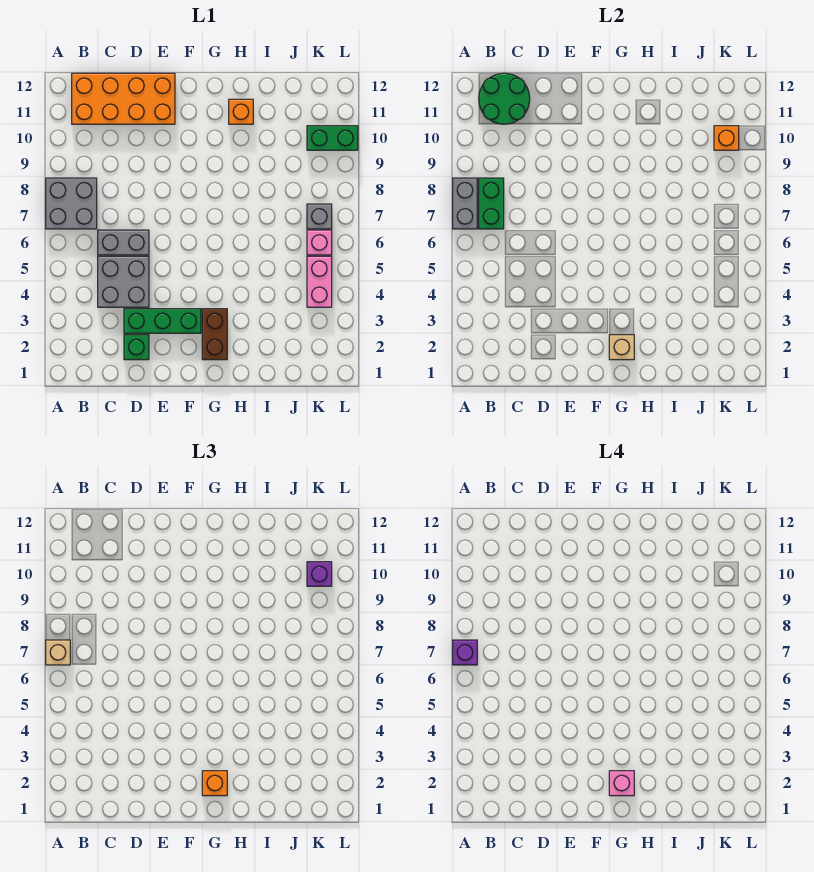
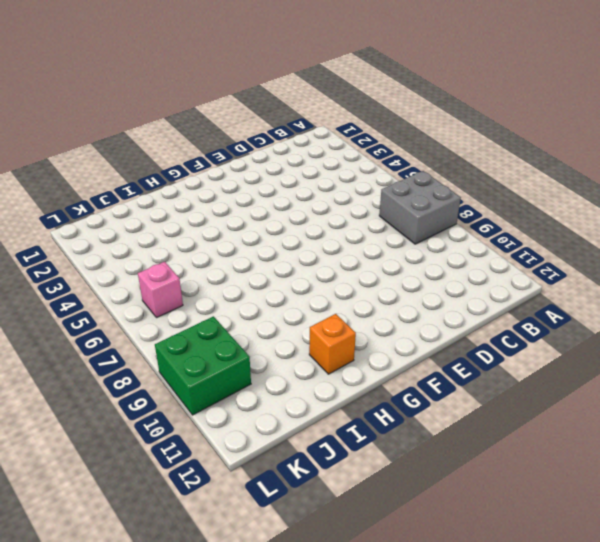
green 2x2 brick [155,316,251,415] -> green 1x2 brick [307,126,358,150]
none -> orange 2x4 brick [72,73,175,124]
none -> grey 2x2 brick [98,256,149,307]
none -> grey 1x2 brick [98,230,149,255]

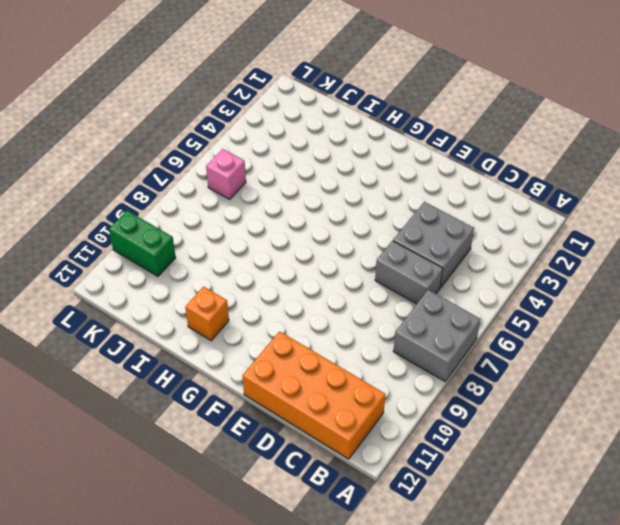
none -> green 1x1 brick [124,335,149,360]
none -> green 1x3 brick [124,309,201,333]
none -> brown 1x2 brick [202,309,227,360]

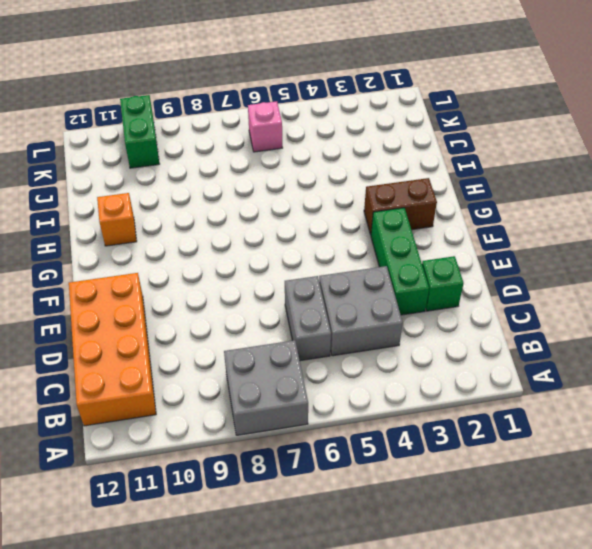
none -> pink 1x2 brick [307,256,332,307]
none -> grey 1x1 brick [307,204,332,229]
none -> grey 1x2 brick [453,178,477,229]

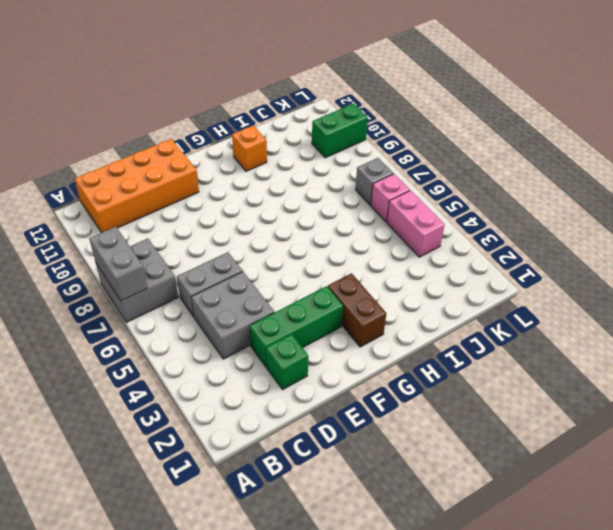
none -> green 1x2 brick [479,178,504,229]
none -> green 2x2 round brick [479,73,530,124]
none -> tan 1x1 brick [609,335,634,360]

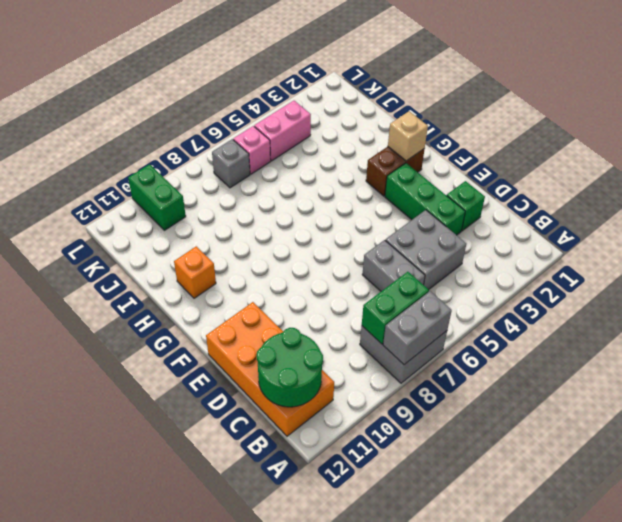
none -> orange 1x1 brick [714,126,739,150]
none -> tan 1x1 brick [46,640,70,665]
none -> orange 1x1 brick [202,771,227,796]

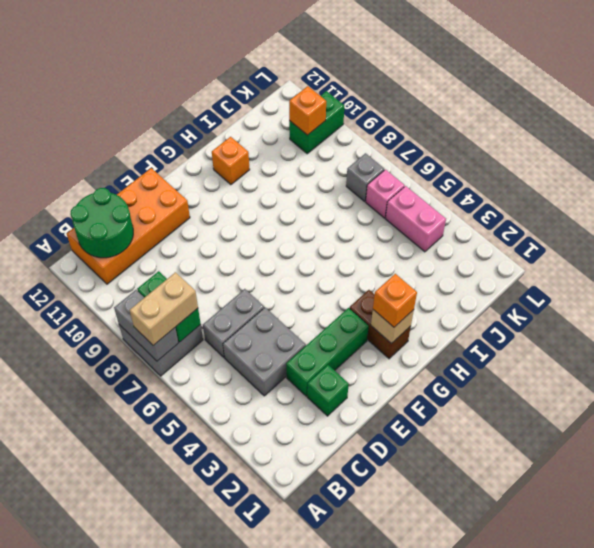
tan 1x2 brick [130,272,198,345] -> tan 1x1 brick [46,640,70,665]
none -> purple 1x1 brick [307,562,332,586]
none -> purple 1x1 brick [453,640,477,665]
none -> pink 1x1 brick [609,771,634,796]

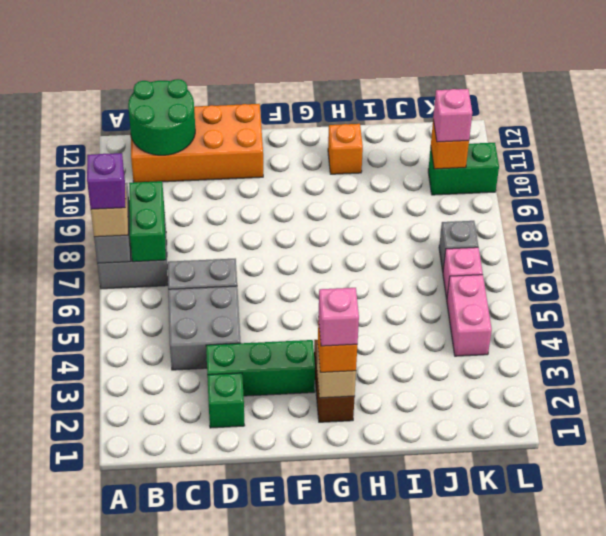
pink 1x1 brick [433,89,472,142] -> purple 1x1 brick [307,562,332,586]

